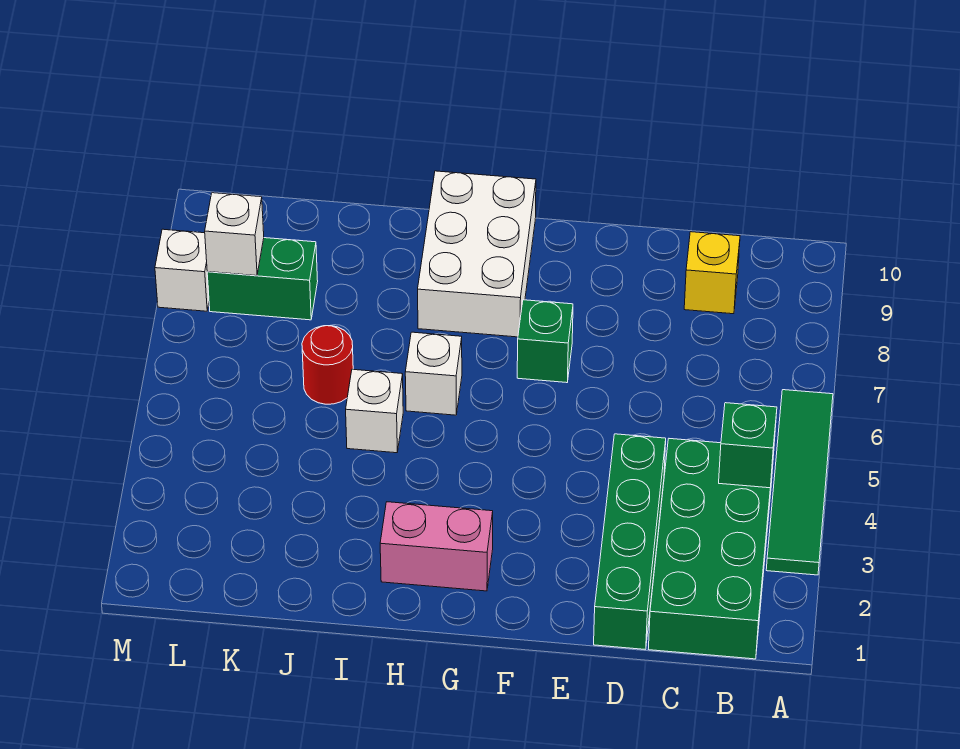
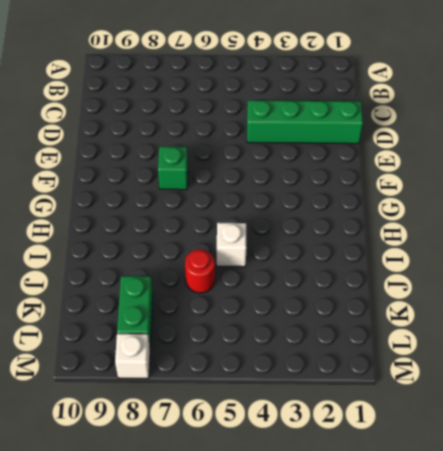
none -> green 1x4 tile [766,390,833,575]
none -> green 2x4 brick [649,439,774,659]
none -> yellow 1x1 brick [684,232,740,314]

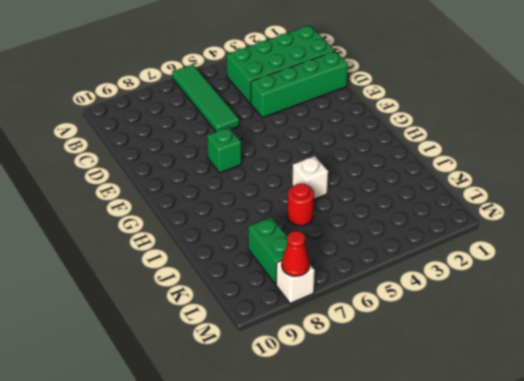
green 1x4 tile [172,64,239,132] -> green 1x4 tile turned to [766,390,833,575]
red 1x1 cone [282,231,310,276] -> none
none -> yellow 1x1 brick [684,232,740,314]
none -> pink 1x2 brick [380,502,493,591]
none -> white 2x3 brick [418,171,536,337]

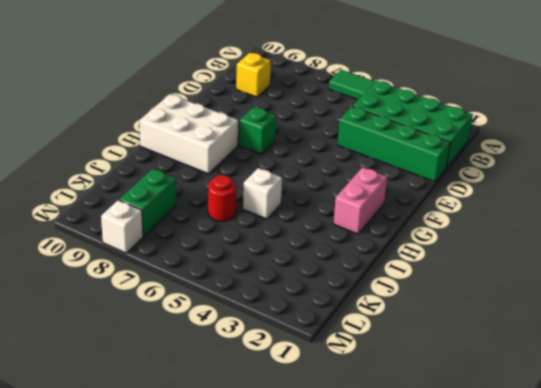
none -> white 1x1 brick [405,332,462,415]
none -> green 1x1 brick [719,403,777,488]
none -> white 1x1 brick [205,193,264,276]

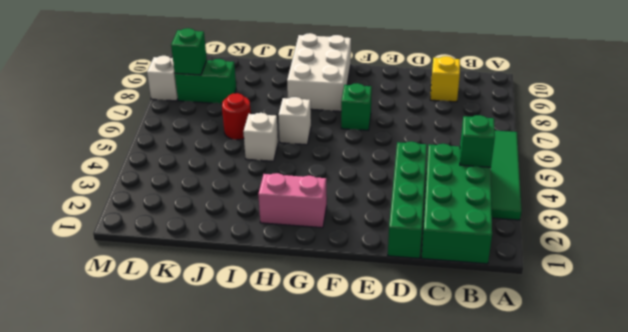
green 1x1 brick [171,28,207,75] -> white 1x1 brick [205,193,264,276]

